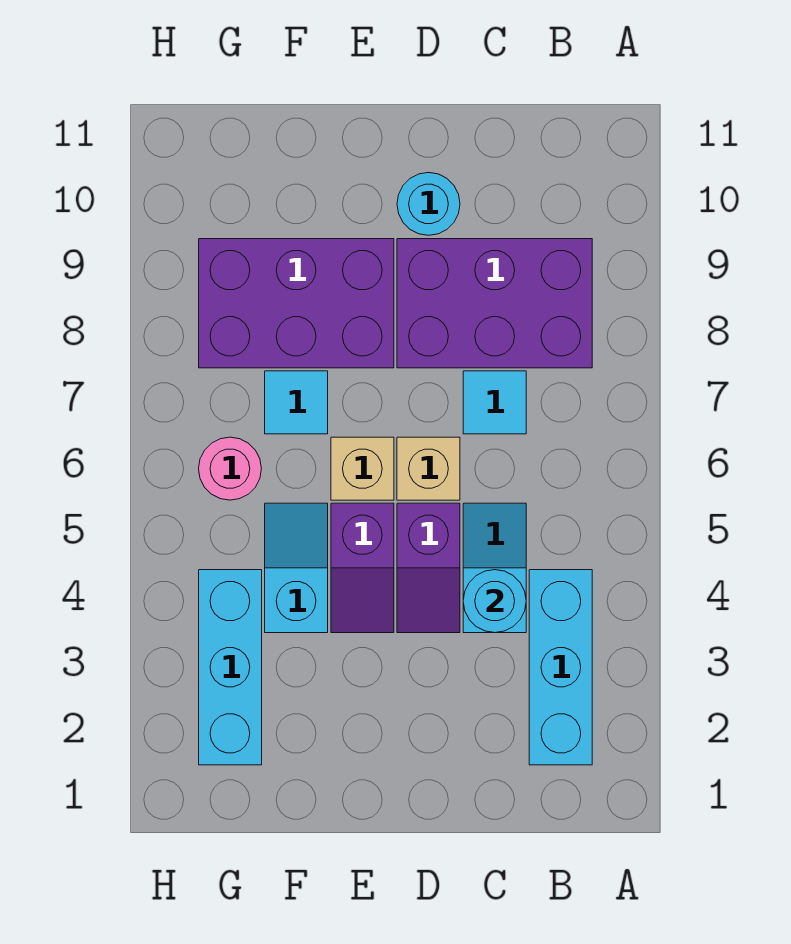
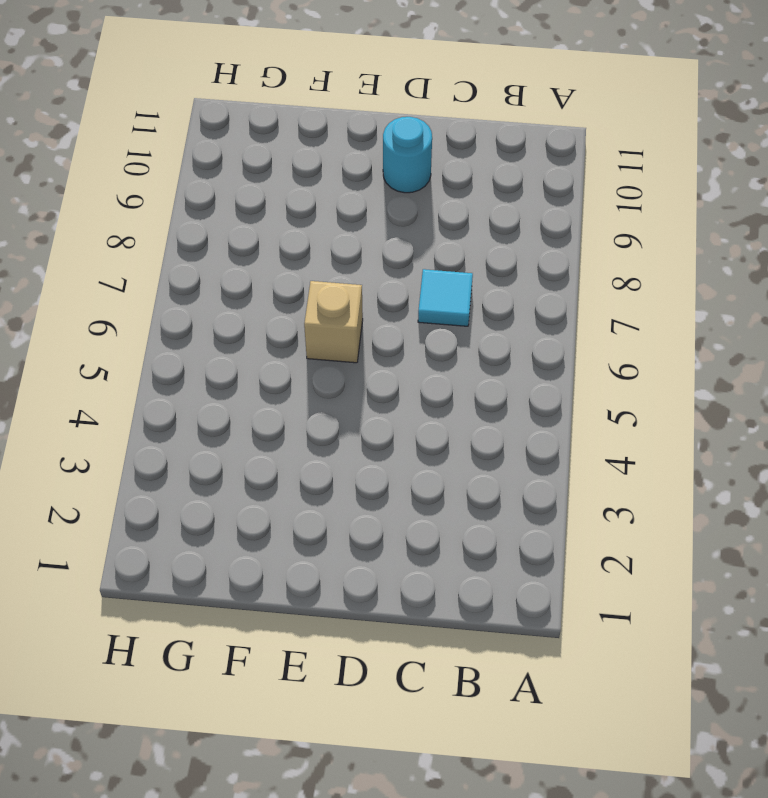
none -> cyan 1x3 brick [529,570,592,765]
none -> purple 2x3 brick [397,239,592,368]
none -> cyan 1x2 slope [463,503,526,633]

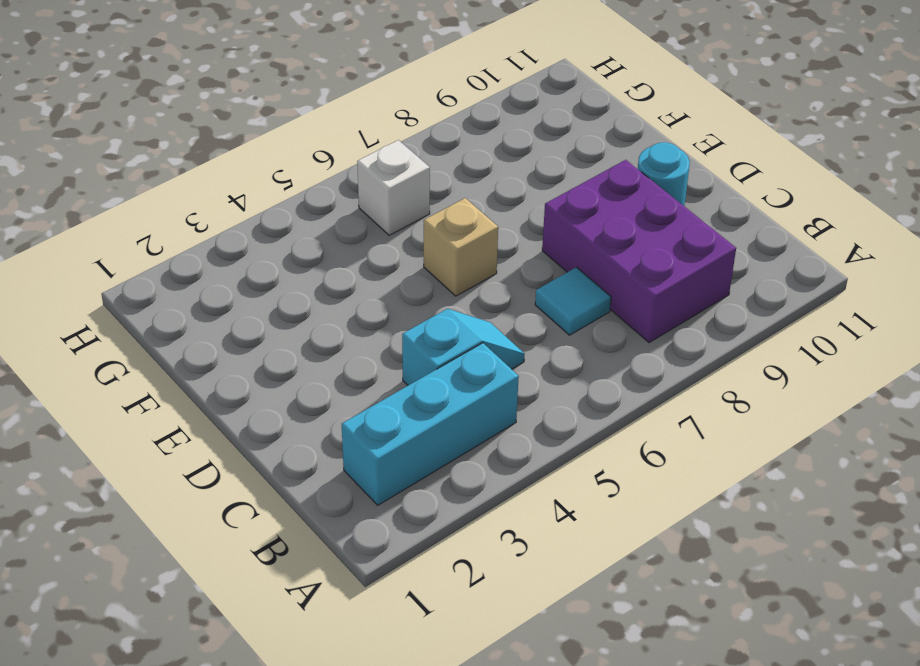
white 1x1 brick [357,140,430,235] -> pink 1x1 round brick [199,437,261,500]
none -> purple 1x2 slope [397,503,460,633]
none -> tan 1x1 brick [397,437,460,500]
none -> purple 1x2 slope [331,503,394,633]

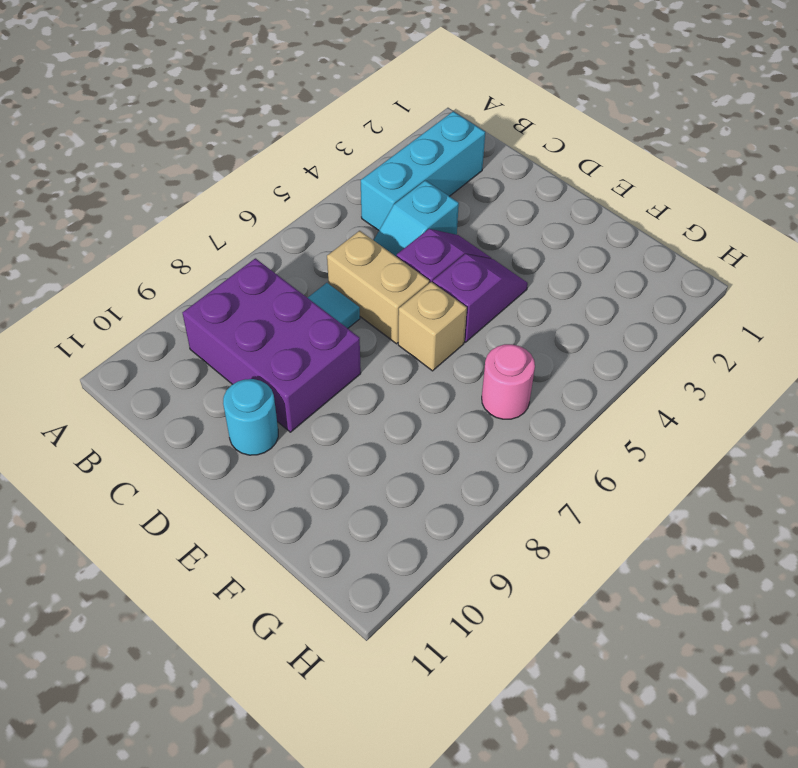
tan 1x2 brick [327,231,429,344] -> tan 1x1 brick [397,437,460,500]
none -> purple 2x3 brick [199,239,394,368]
none -> cyan 1x2 slope [265,503,328,633]
none -> cyan 1x1 tile [265,371,328,434]

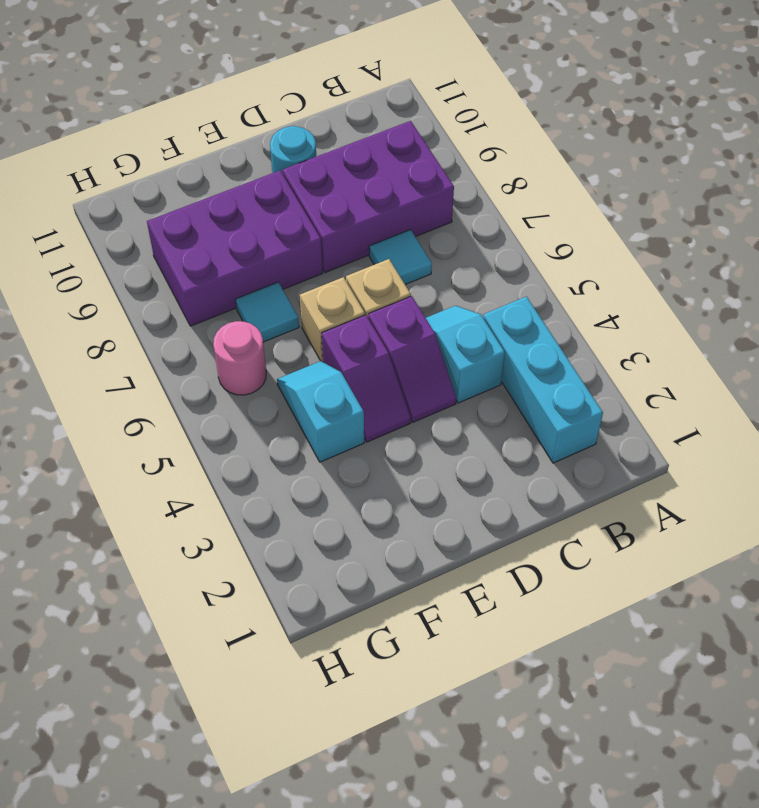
none -> cyan 1x3 brick [199,570,262,765]
none -> cyan 1x1 round brick [463,570,526,633]

